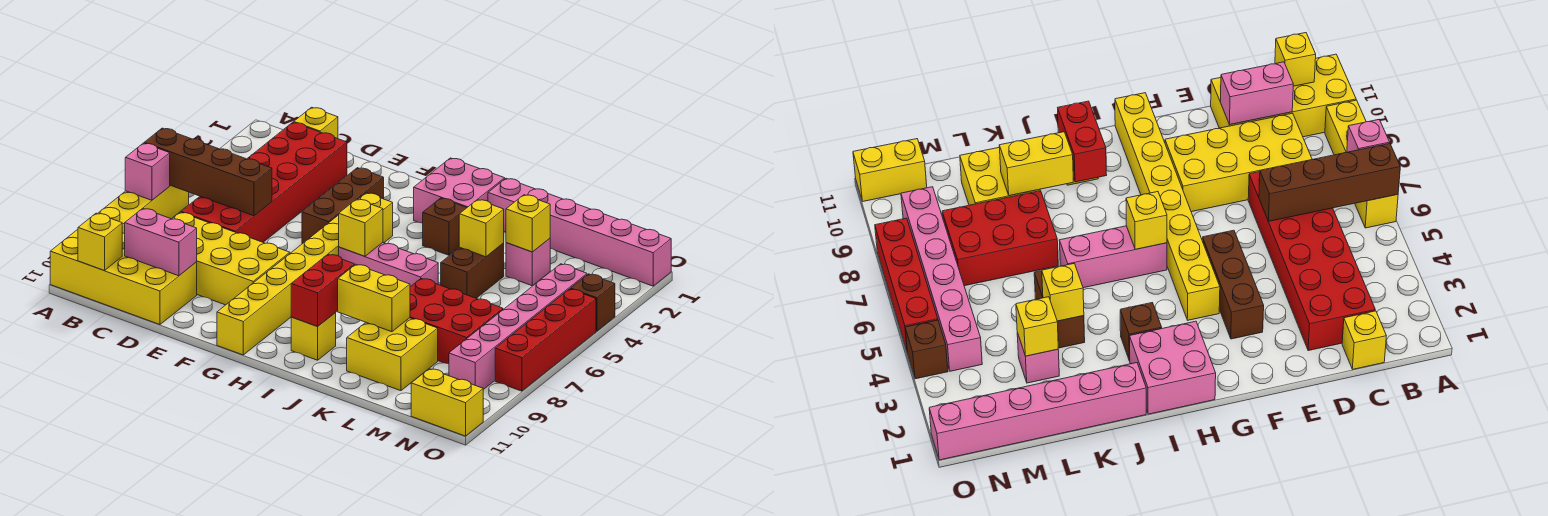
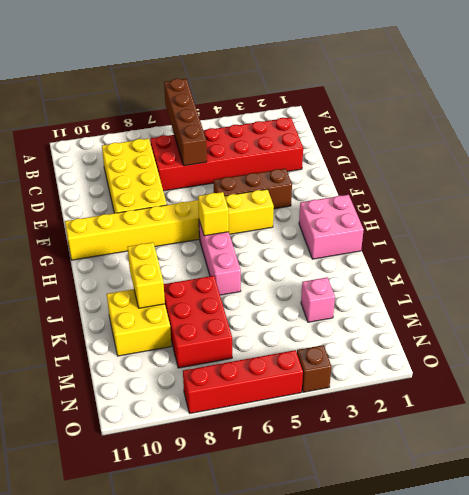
none -> yellow 1x4 brick [98,185,189,233]
none -> yellow 2x4 brick [50,229,197,325]
none -> yellow 1x1 brick [294,107,338,139]

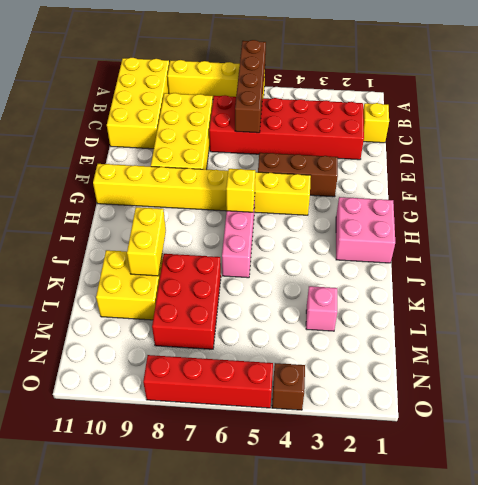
none -> brown 1x1 brick [423,198,466,255]
none -> yellow 1x1 brick [291,313,336,360]
none -> pink 1x6 brick [488,178,671,286]

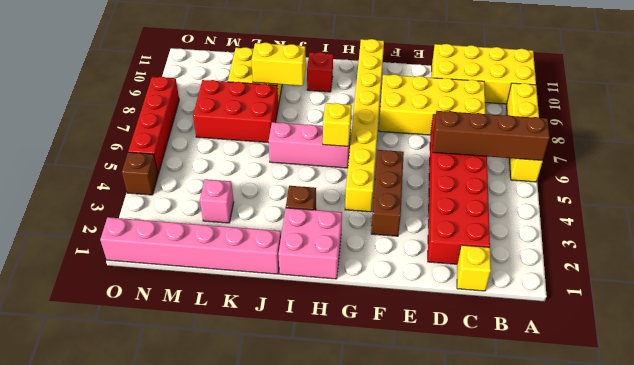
red 1x1 brick [307,52,333,92] -> yellow 1x1 brick [291,313,336,360]
none -> brown 1x2 brick [441,243,504,298]
none -> pink 1x6 brick [449,264,587,390]
none -> yellow 1x2 brick [411,369,483,436]

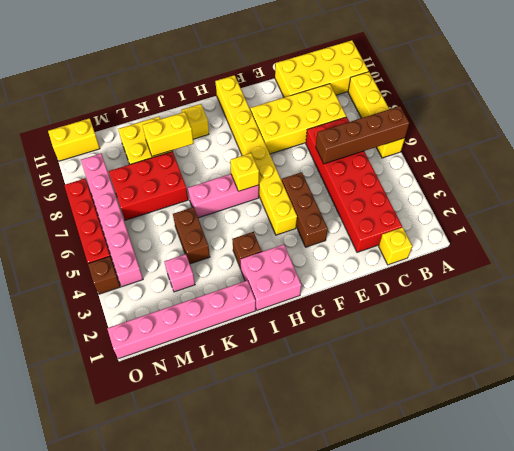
none -> pink 1x1 brick [125,143,170,200]
none -> yellow 1x1 brick [78,213,122,270]
none -> pink 1x2 brick [125,208,197,276]

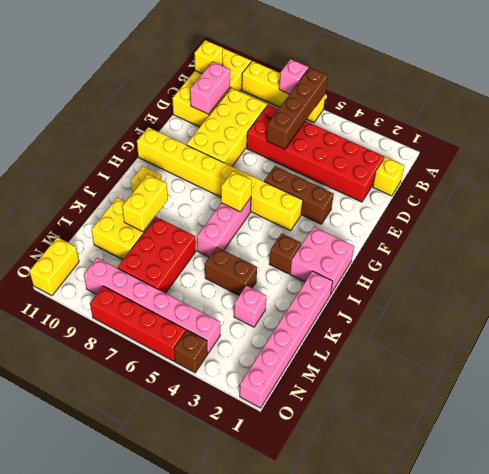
none -> red 1x2 brick [291,254,354,327]
none -> yellow 1x1 brick [459,200,504,257]
none -> yellow 1x1 brick [506,195,550,252]

